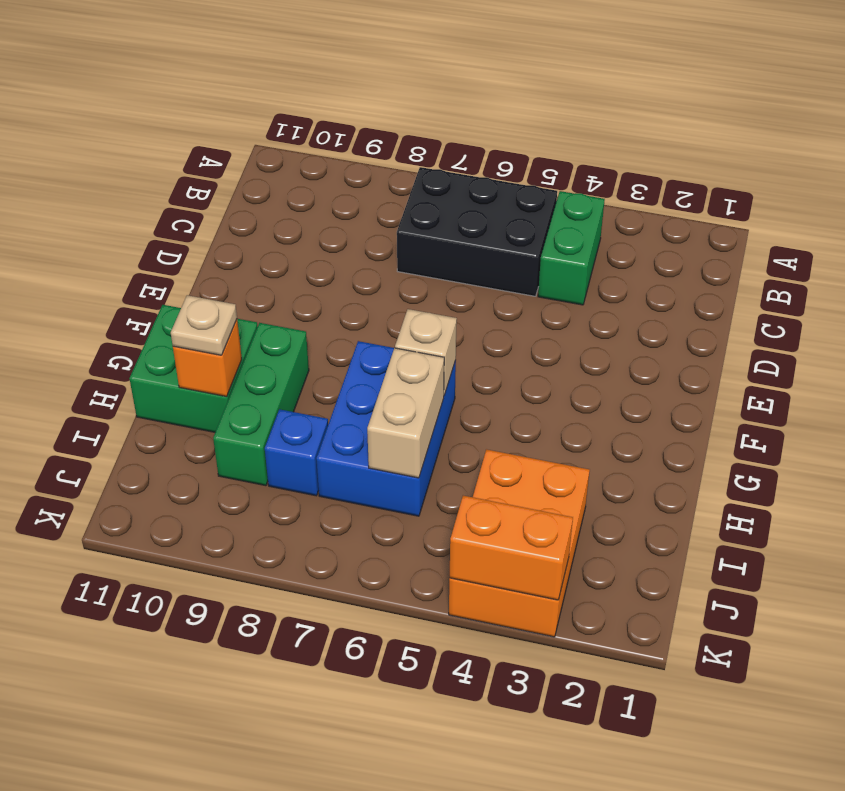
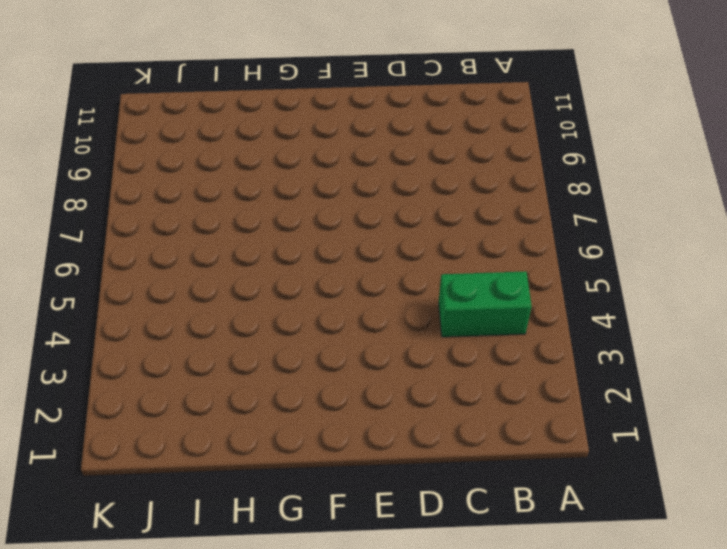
none -> black 2x3 brick [397,167,557,296]
none -> blue 2x3 brick [316,341,456,516]
none -> green 1x3 brick [213,323,309,486]

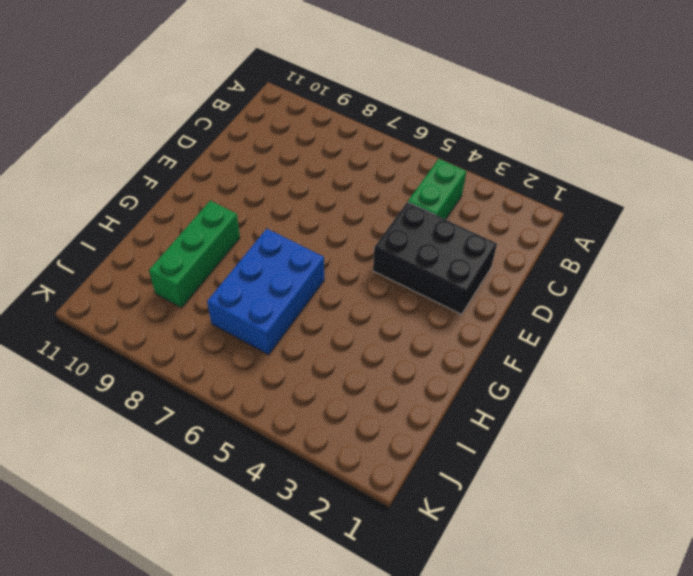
black 2x3 brick [373,202,497,314] -> black 2x3 brick moved to [397,167,557,296]
none -> green 2x2 brick [129,305,257,432]
none -> orange 2x3 brick [449,449,590,637]
none -> blue 1x1 brick [265,409,328,496]

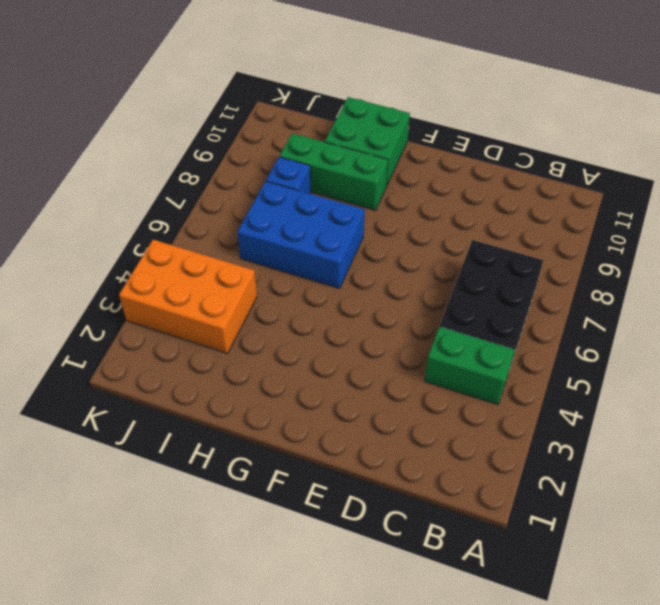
none -> tan 1x1 brick [395,309,457,395]
none -> tan 1x2 brick [367,348,444,478]
none -> orange 1x1 brick [173,320,242,397]

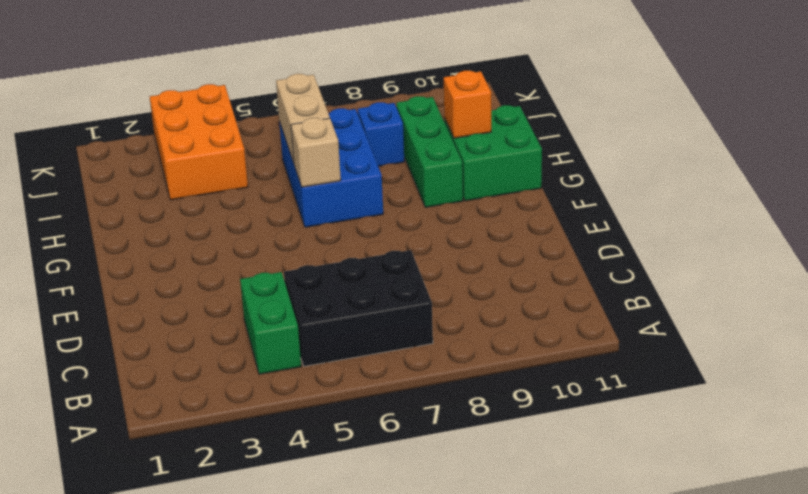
none -> orange 1x2 brick [450,496,573,600]
none -> tan 1x1 plate [171,295,237,355]

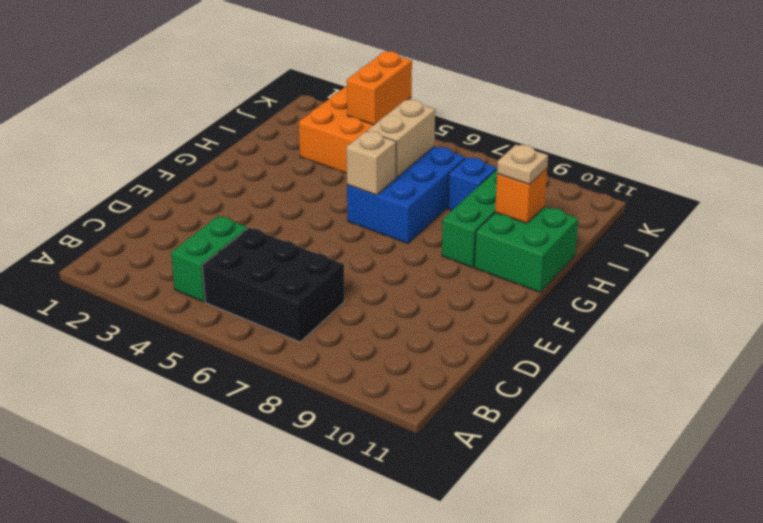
orange 1x2 brick [347,51,412,125] -> orange 1x2 brick turned to [450,496,573,600]

